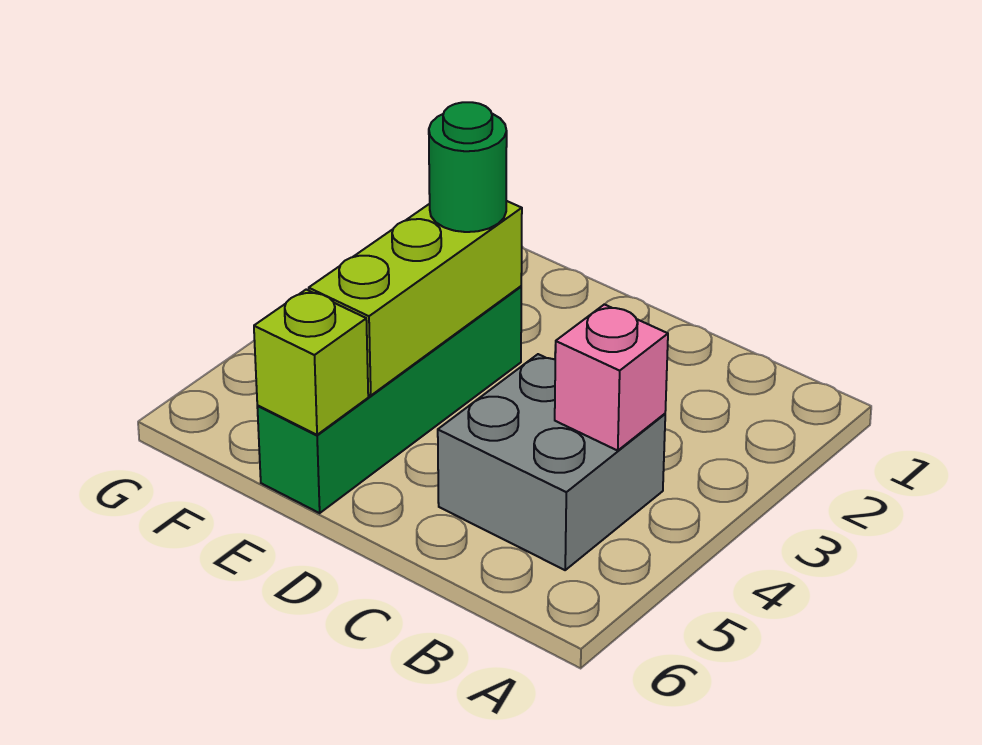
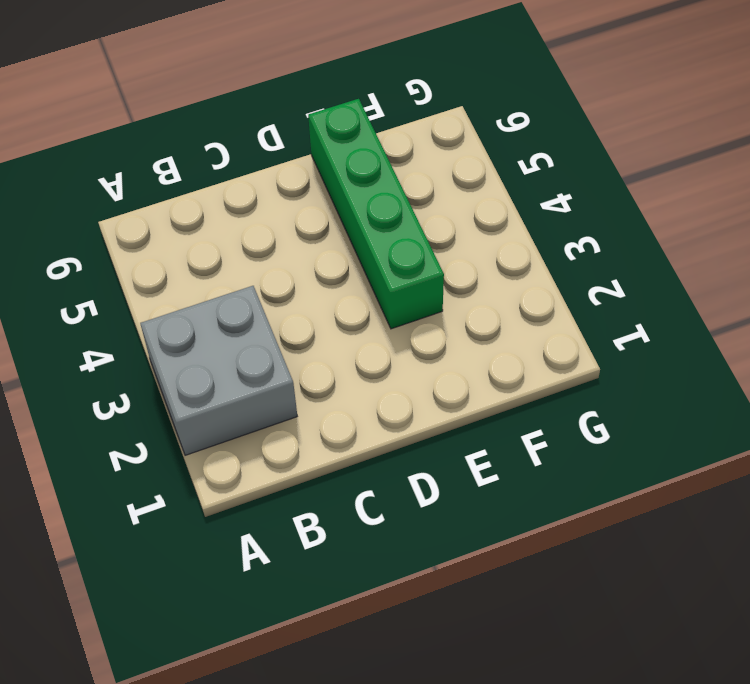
grey 2x2 brick [140,286,297,455] -> grey 2x2 brick moved to [438,354,665,570]
none -> pink 1x1 brick [555,304,668,451]
none -> lime 1x3 brick [309,201,522,395]

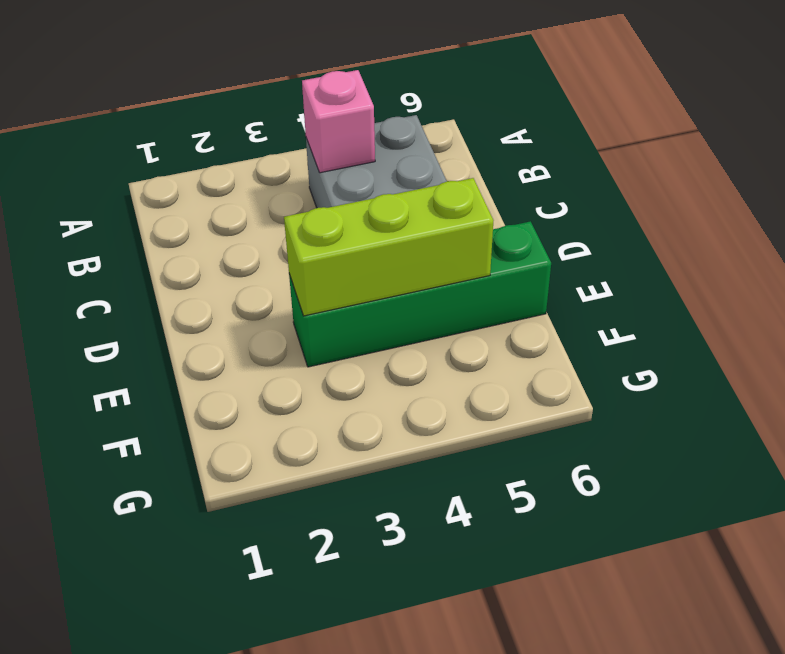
none -> lime 1x1 brick [254,290,368,435]
none -> green 1x1 round brick [429,102,507,232]

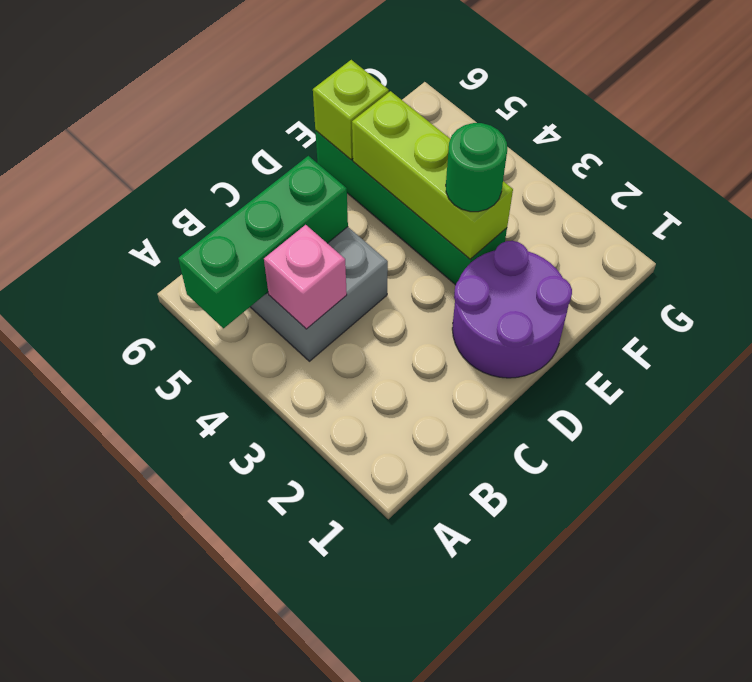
green 1x3 brick [178,156,348,328] -> none
purple 2x2 round brick [452,241,572,378] -> none

